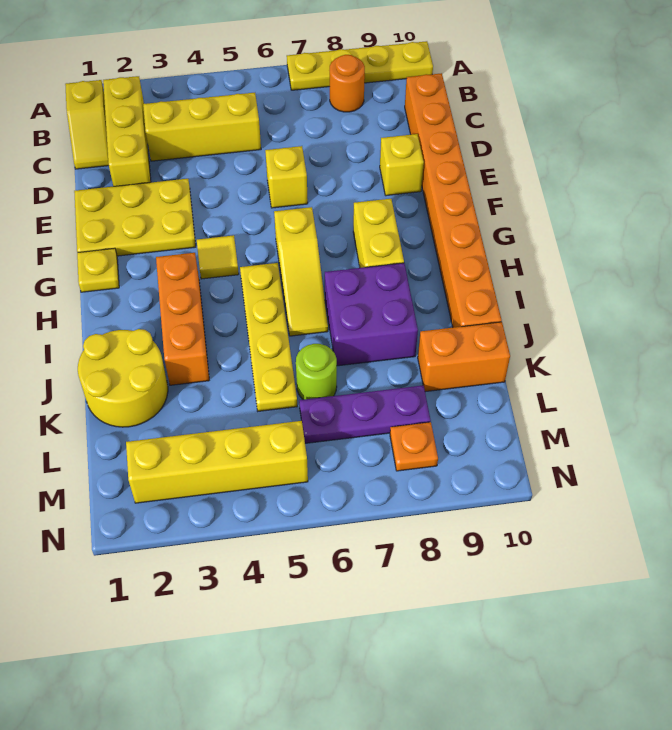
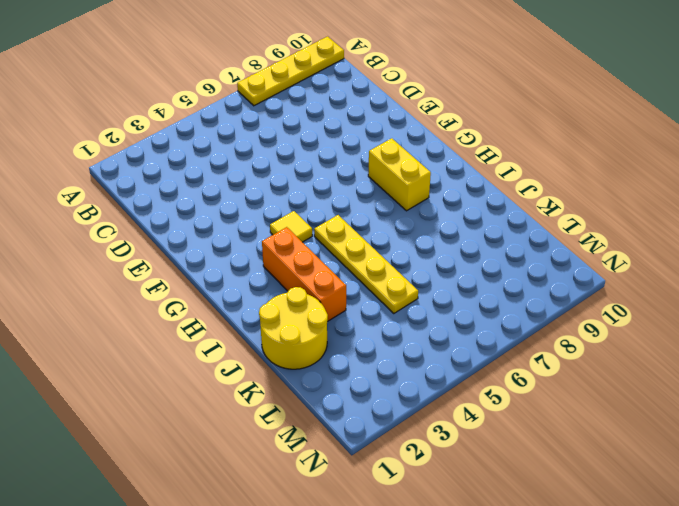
none -> yellow 1x2 slope [65,80,109,169]
none -> yellow 1x3 brick [103,76,151,186]
none -> orange 1x1 round brick [329,55,365,112]

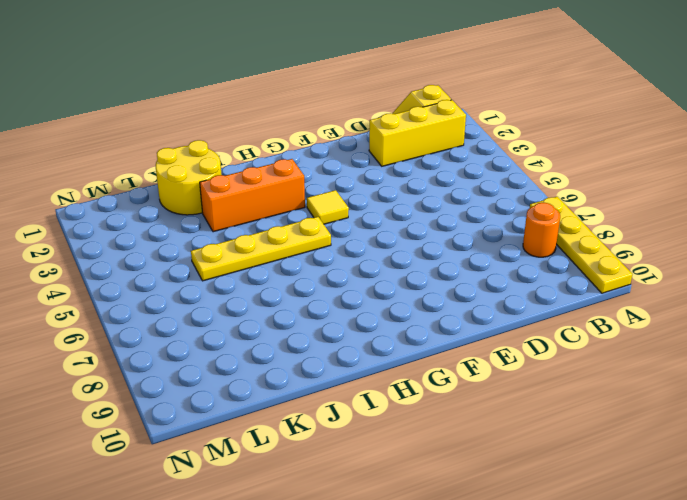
none -> yellow 1x3 brick [143,93,261,161]
none -> orange 1x8 brick [405,73,502,328]
none -> yellow 2x3 plate [74,179,196,256]

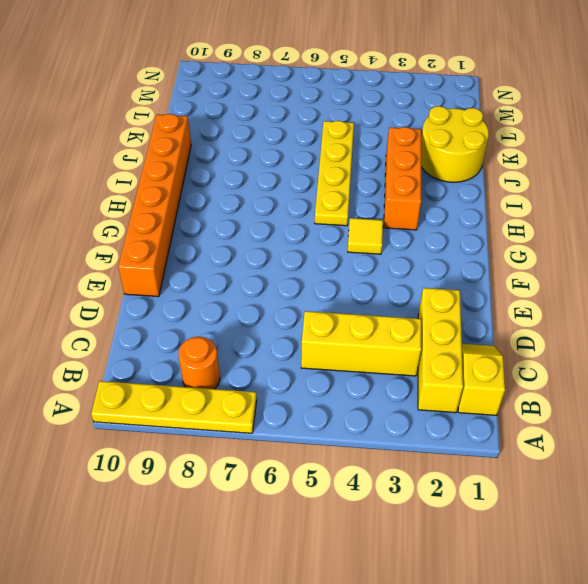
orange 1x6 brick [118,114,191,297] -> orange 1x8 brick [405,73,502,328]
none -> yellow 2x3 plate [74,179,196,256]
none -> yellow 1x1 brick [265,146,308,208]
none -> yellow 1x1 brick [380,134,424,196]

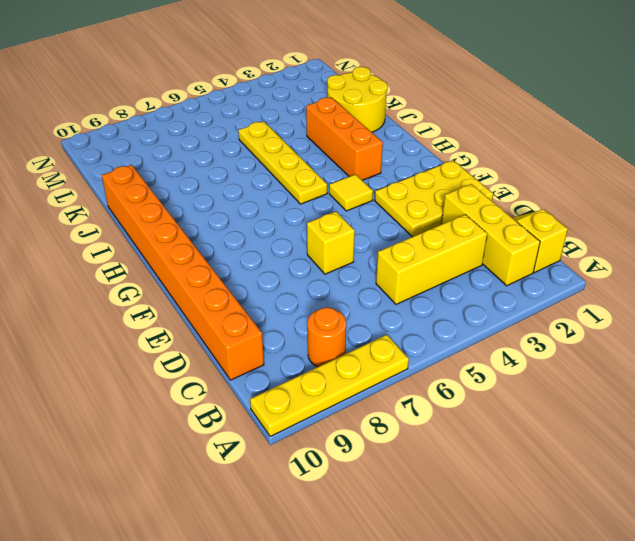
none -> yellow 1x1 brick [380,134,424,196]
none -> yellow 1x1 plate [77,248,119,292]
none -> yellow 1x3 slope [274,207,328,336]

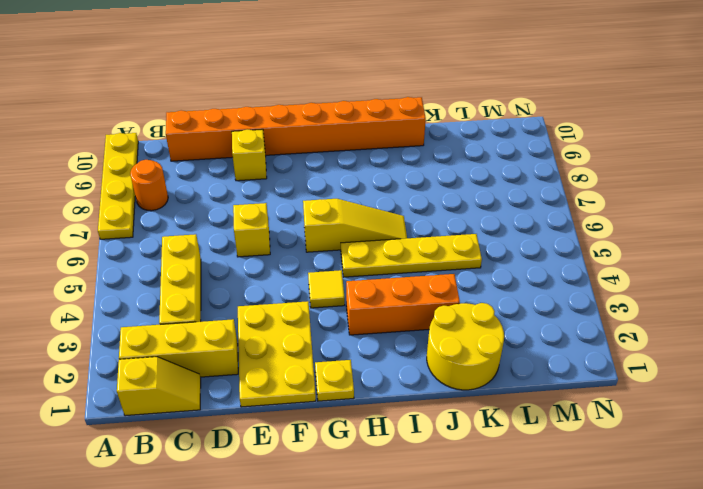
none -> yellow 1x2 brick [353,199,404,268]
none -> purple 2x2 brick [325,263,418,366]
none -> lime 1x1 round brick [296,344,337,400]

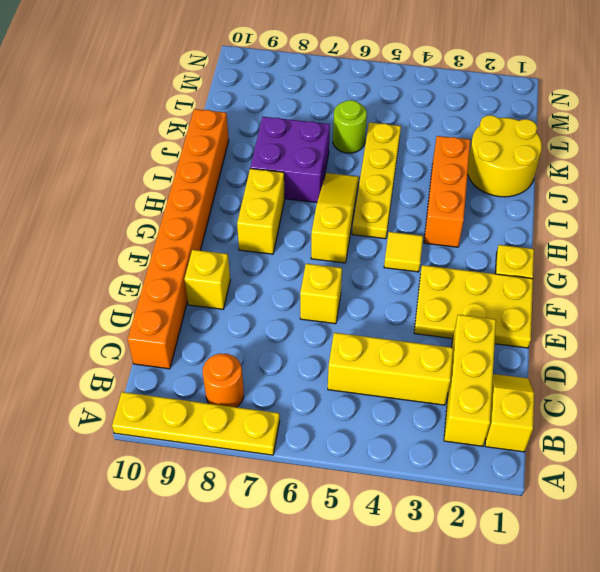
none -> orange 1x2 brick [418,322,510,392]
none -> purple 1x3 plate [299,385,431,443]
none -> yellow 1x4 brick [126,421,308,503]

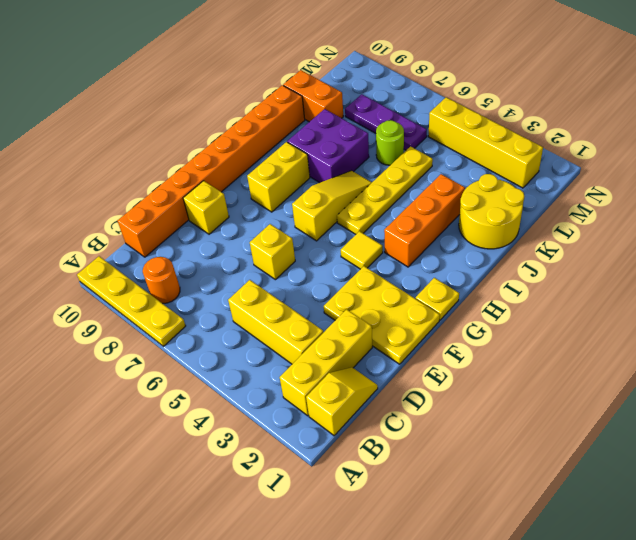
none -> orange 1x1 plate [390,422,438,471]

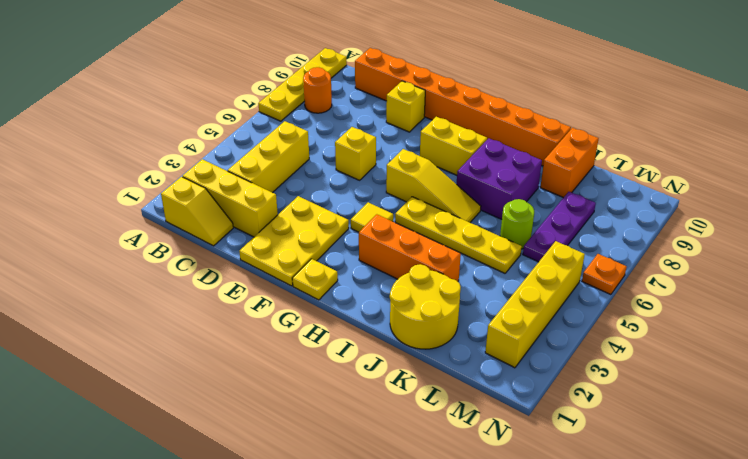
orange 1x1 plate [582,254,627,295] -> orange 1x1 plate moved to [390,422,438,471]

